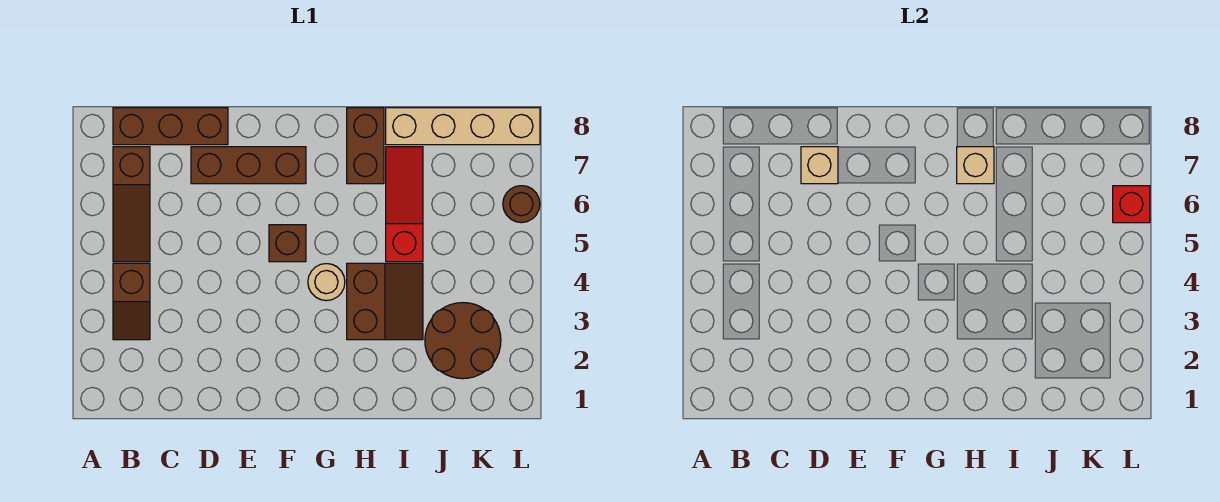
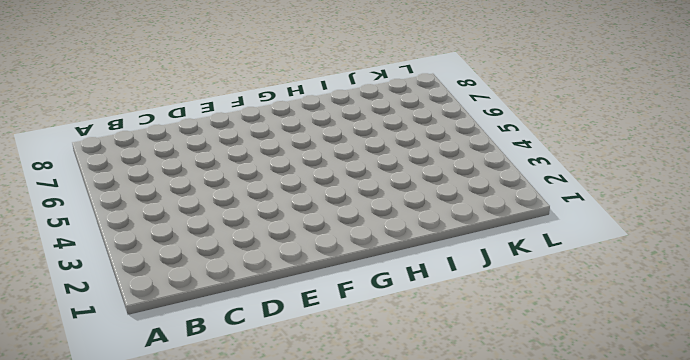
none -> brown 1x2 slope [113,263,150,340]
none -> brown 1x3 slope [113,147,150,262]
none -> brown 1x3 brick [113,108,228,145]

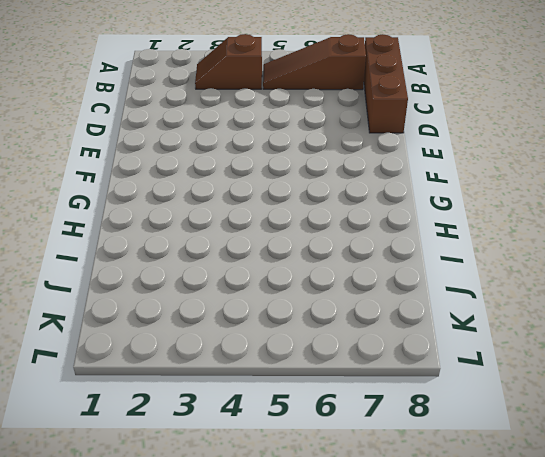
none -> brown 1x3 brick [191,147,306,184]
none -> brown 1x1 brick [269,225,306,262]
none -> tan 1x1 round brick [308,264,345,301]

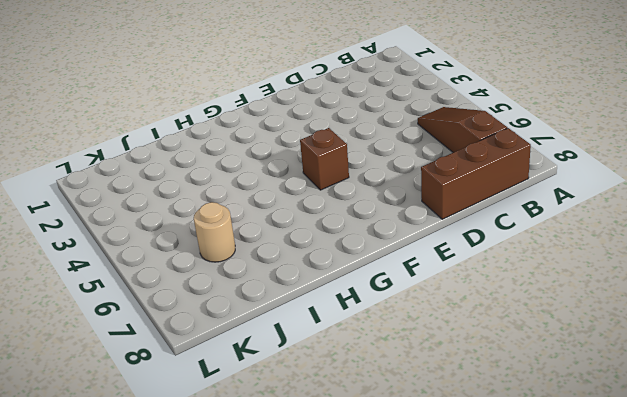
tan 1x1 round brick [194,202,235,262] -> tan 1x1 round brick moved to [308,264,345,301]
none -> brown 1x2 slope [113,263,150,340]
none -> brown 1x3 brick [191,147,306,184]
none -> brown 2x2 slope [347,263,423,340]

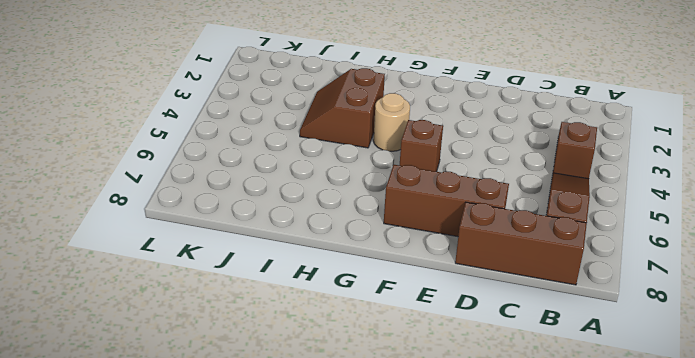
none -> brown 1x2 brick [347,108,384,184]
none -> red 1x3 slope [386,147,423,262]
none -> tan 1x4 brick [386,108,540,145]

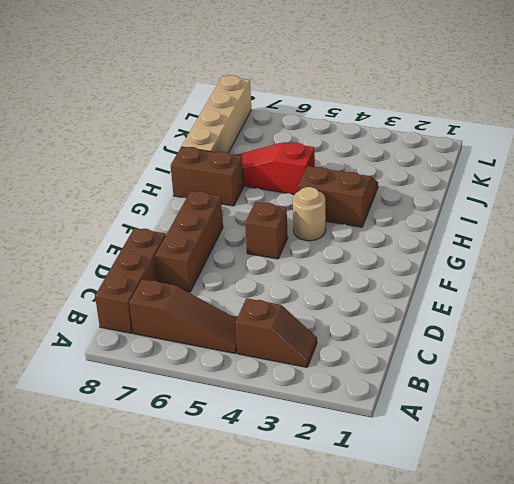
none -> brown 2x2 round brick [425,303,501,379]
none -> brown 1x1 round brick [503,186,540,223]
none -> tan 1x1 brick [801,147,838,184]

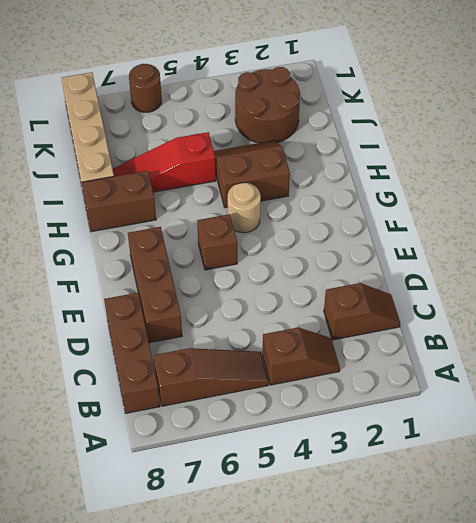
brown 1x2 slope [324,283,400,340] -> none
none -> tan 1x1 brick [801,147,838,184]
none -> tan 1x1 brick [957,147,994,184]
none -> red 1x1 brick [1113,186,1150,223]

